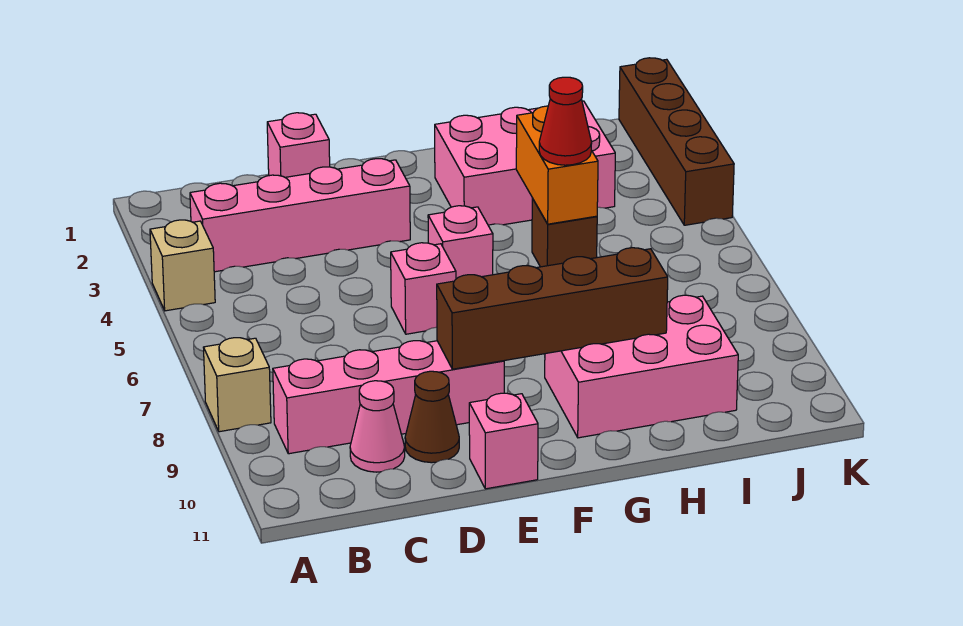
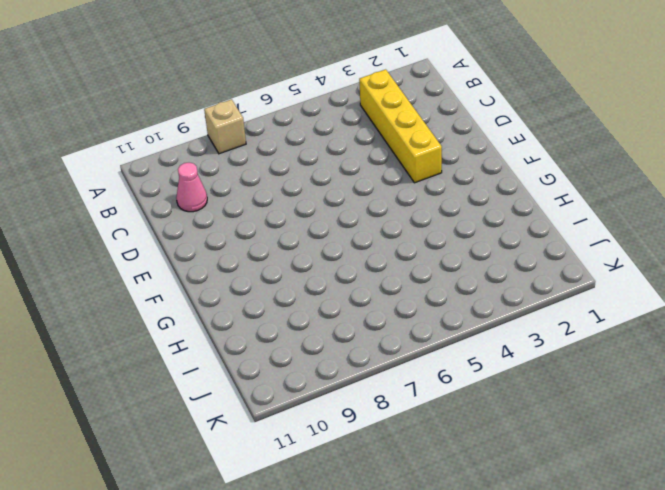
yellow 1x4 brick [359,69,442,183] -> pink 1x4 brick [190,159,410,272]
none -> tan 1x1 brick [150,220,215,311]
none -> pink 1x4 brick [273,341,504,454]
none -> pink 1x1 brick [267,113,330,177]

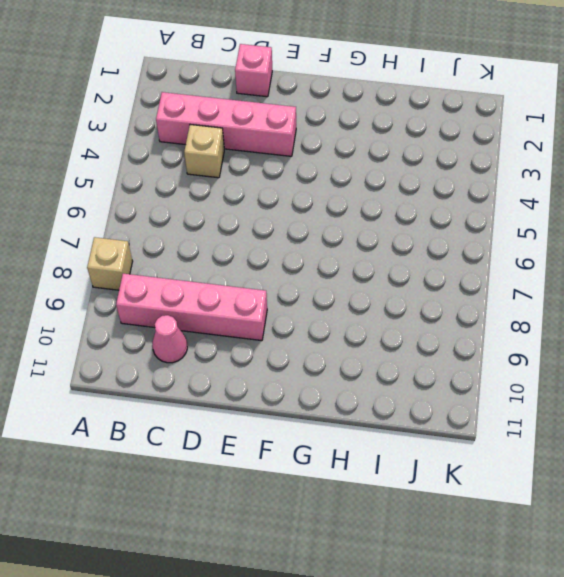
tan 1x1 brick [184,125,224,178] -> tan 1x1 brick moved to [150,220,215,311]
none -> brown 1x1 cone [405,371,459,463]
none -> pink 1x1 brick [391,243,456,334]
none -> pink 1x1 brick [469,393,538,489]

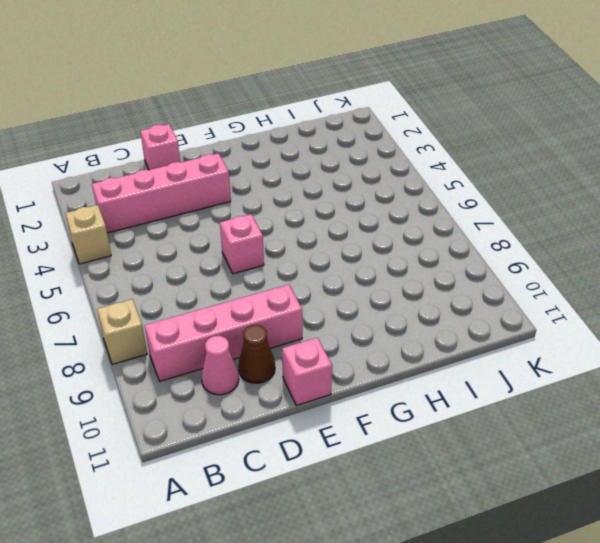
none -> pink 1x1 brick [428,206,493,279]
none -> pink 2x3 brick [435,101,615,225]
none -> pink 2x3 brick [545,295,738,438]

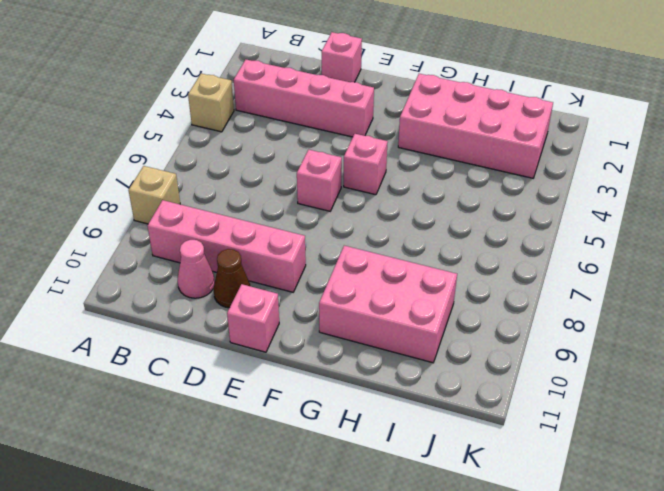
pink 2x4 brick [398,74,553,178] -> pink 2x3 brick [435,101,615,225]
none -> brown 1x1 brick [532,198,597,267]
none -> brown 1x4 brick [619,58,734,225]
none -> brown 1x4 brick [437,248,668,369]

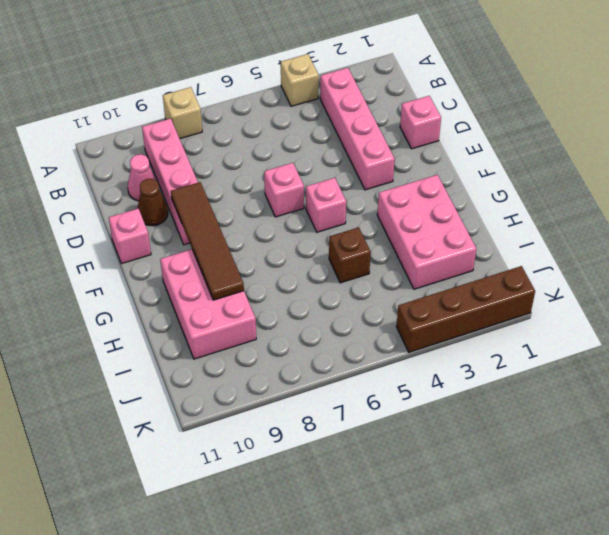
brown 1x4 tile [171,182,244,300] -> brown 1x4 brick [437,248,668,369]
none -> orange 1x2 brick [516,106,598,224]
none -> red 1x1 cone [539,77,592,165]

